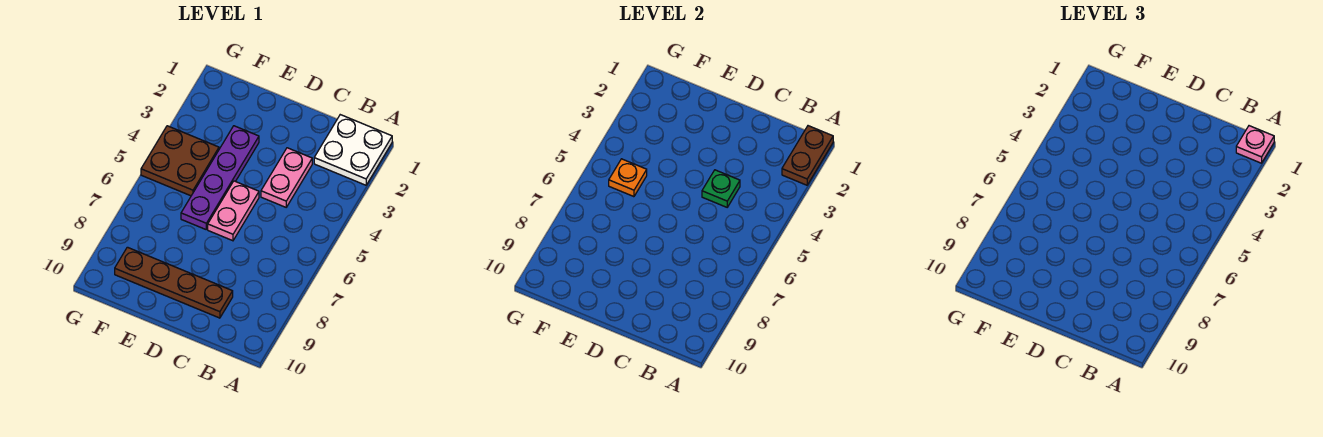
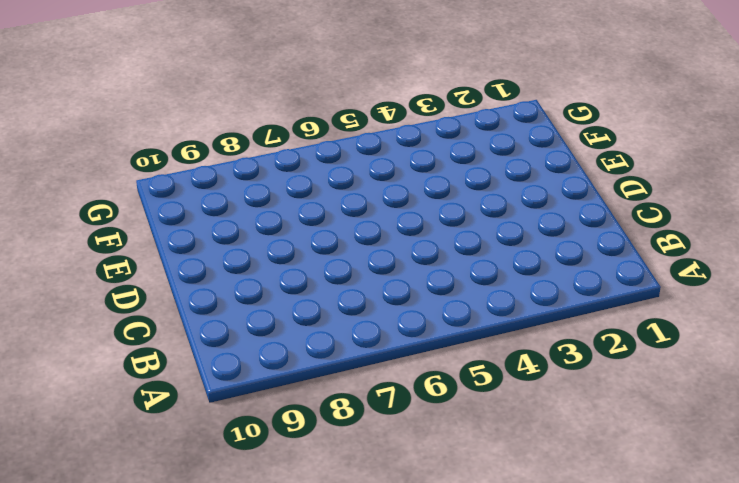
none -> white 2x2 plate [314,115,392,185]
none -> pink 1x2 plate [261,148,312,207]

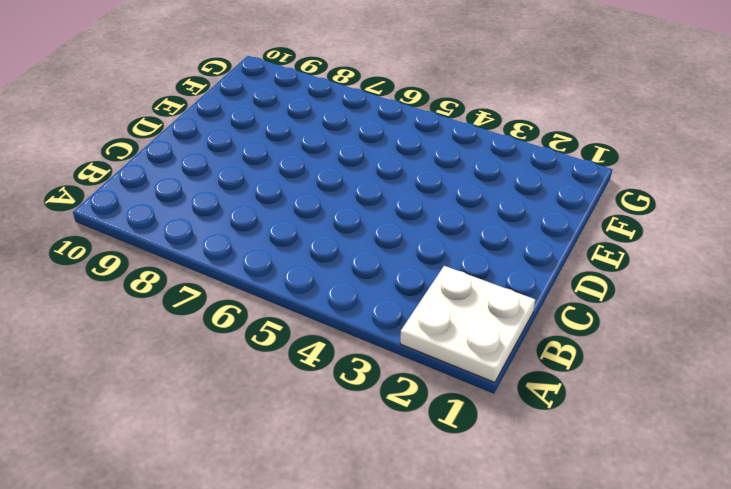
none -> pink 1x2 plate [261,148,312,207]
none -> brown 1x4 plate [115,247,233,318]

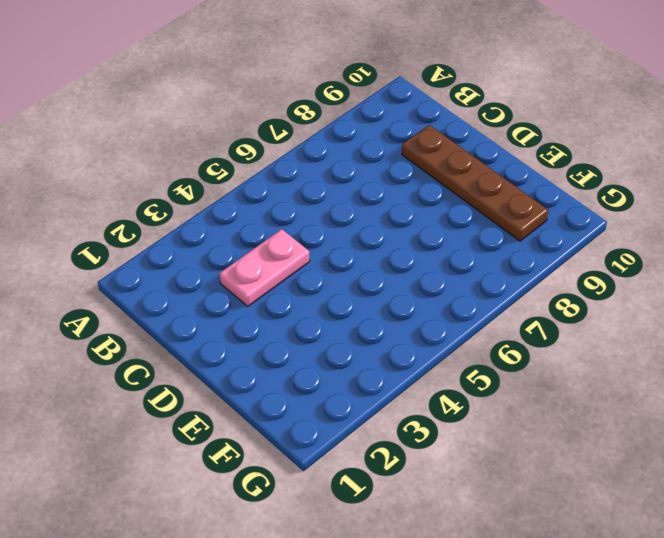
none -> white 2x2 plate [314,115,392,185]
none -> pink 1x2 plate [208,181,259,241]

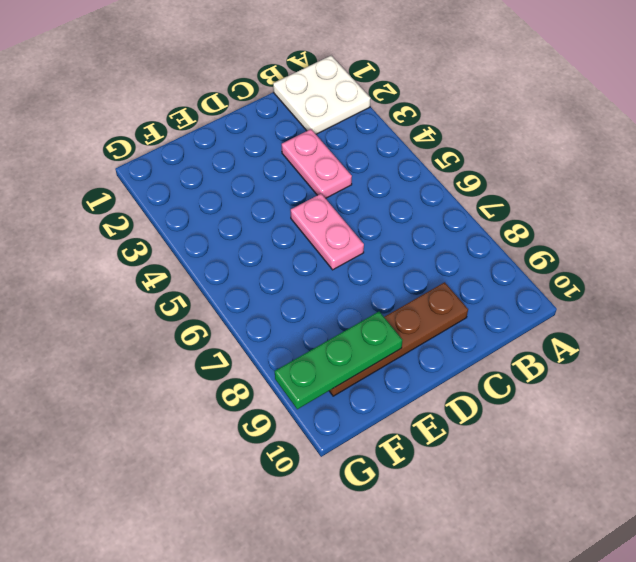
green 1x3 plate [275,312,402,409] -> none
none -> purple 1x4 plate [181,126,259,229]
none -> brown 2x2 plate [141,126,219,196]

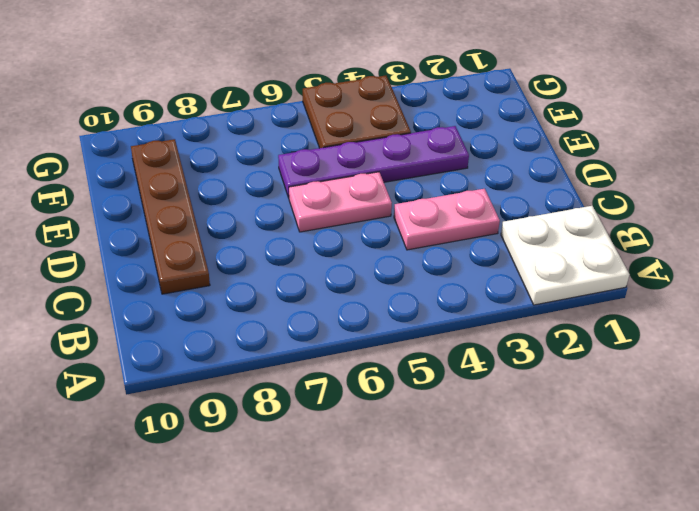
none -> brown 1x2 plate [782,126,833,185]
none -> green 1x1 plate [702,170,740,207]

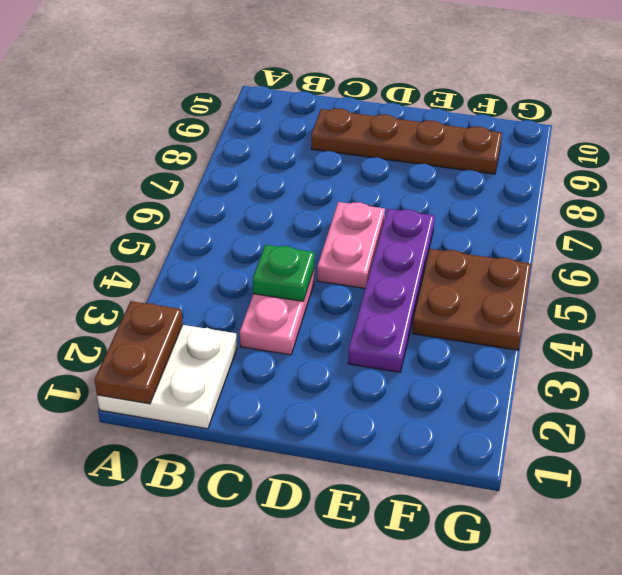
none -> orange 1x1 plate [609,159,647,197]
none -> pink 1x1 plate [1236,126,1274,163]

